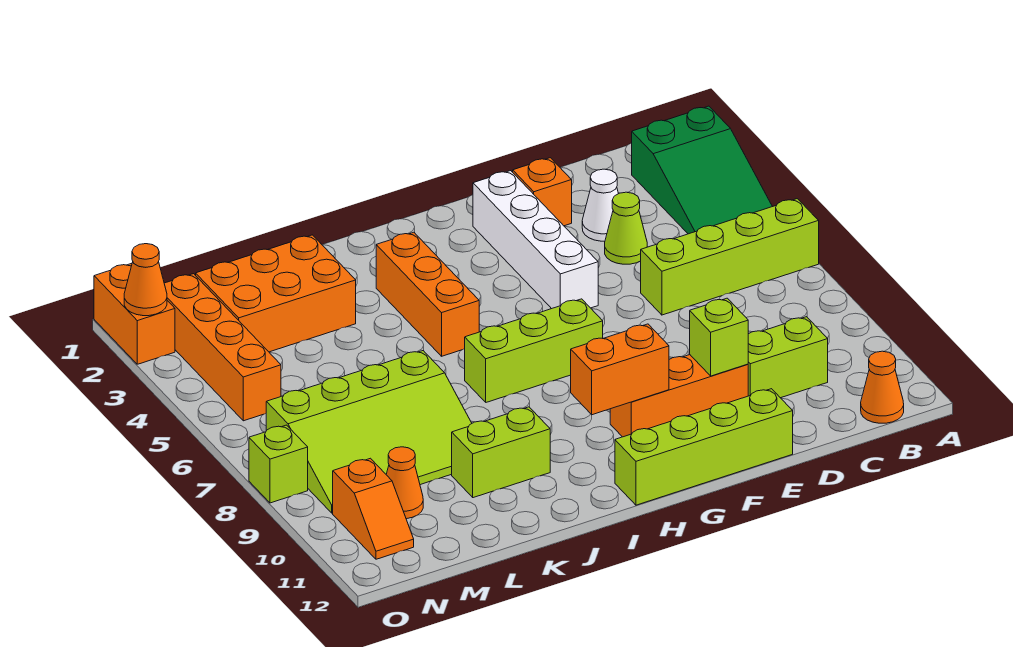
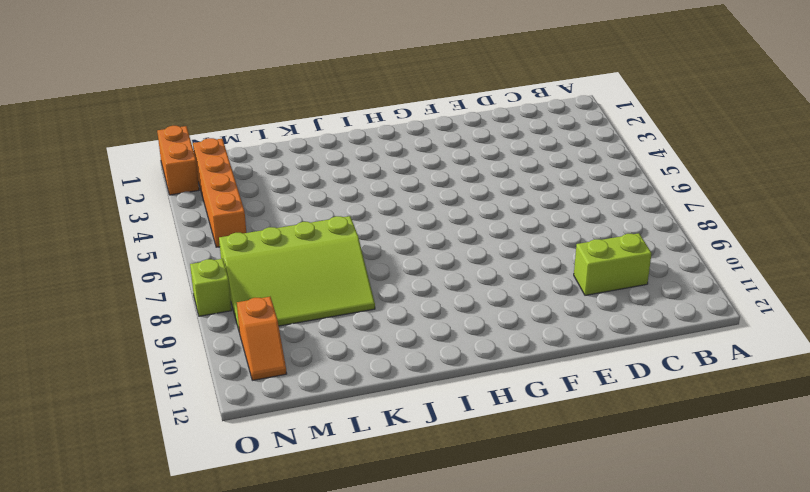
none -> green 2x3 slope [632,106,772,234]
none -> lime 1x4 brick [641,199,819,315]
none -> orange 1x1 cone [861,351,904,423]

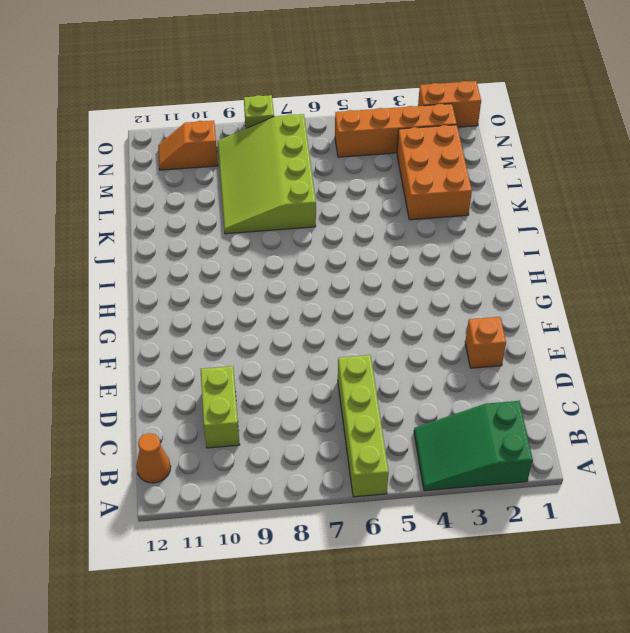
none -> white 1x1 cone [582,169,618,241]
none -> lime 1x1 cone [605,192,647,264]
none -> orange 1x3 brick [610,355,748,437]

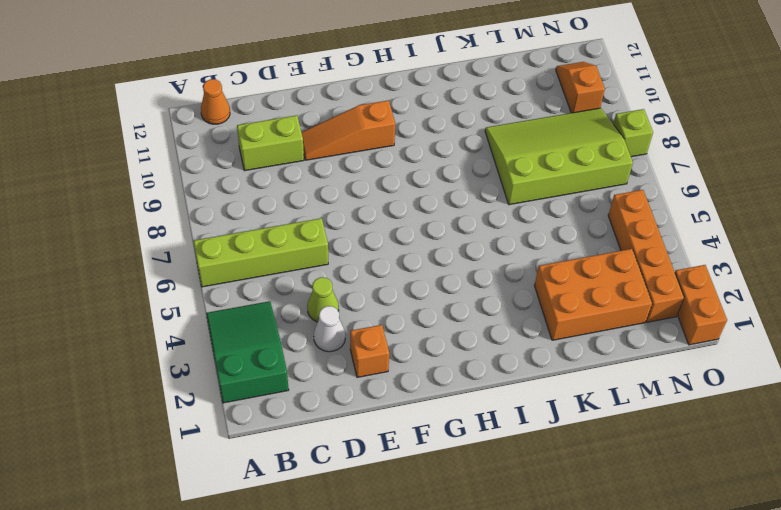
orange 1x3 slope [301,100,395,160] -> orange 1x3 brick [610,355,748,437]
none -> lime 1x4 brick [615,389,793,505]
none -> white 1x4 brick [473,171,598,309]
none -> lime 1x3 brick [465,299,603,402]

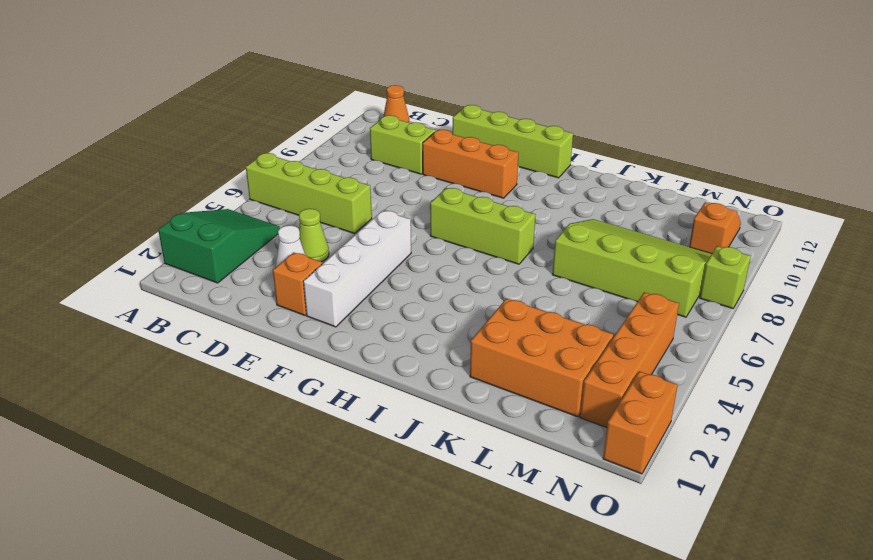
none -> orange 1x3 brick [376,232,479,356]
none -> lime 1x2 brick [452,407,550,498]
none -> orange 1x1 cone [386,447,423,519]

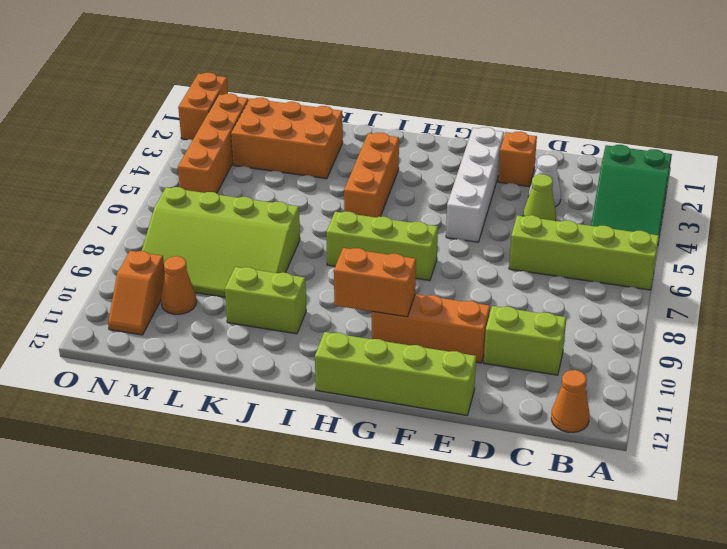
none -> lime 1x1 brick [249,425,308,503]
none -> lime 1x1 brick [690,298,748,376]
none -> orange 1x1 cone [124,244,167,316]

